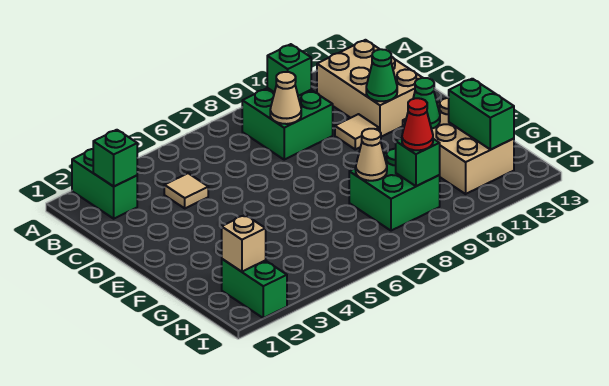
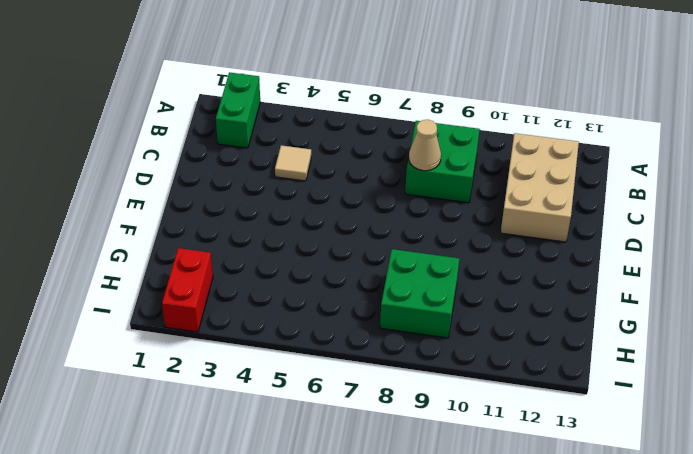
red 1x2 brick [162,248,213,332] -> green 1x2 brick [222,259,287,318]
none -> tan 1x1 tile [335,114,379,149]
none -> tan 2x3 brick [403,98,514,194]
none -> green 1x1 brick [93,130,137,186]

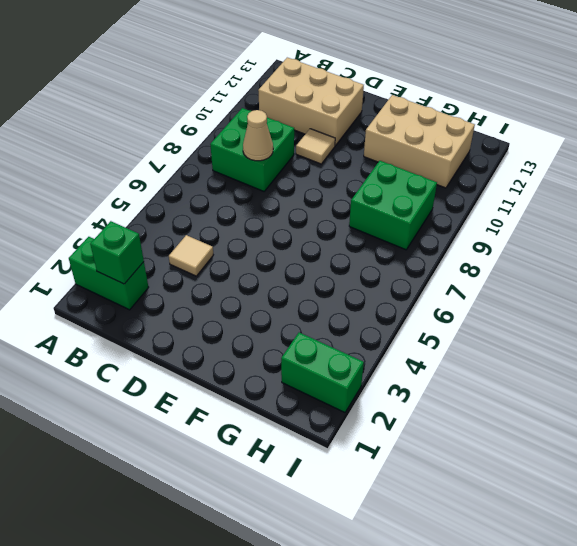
none -> green 1x1 brick [267,44,311,96]
none -> green 1x1 cone [366,49,397,101]
none -> green 1x1 cone [413,78,440,129]

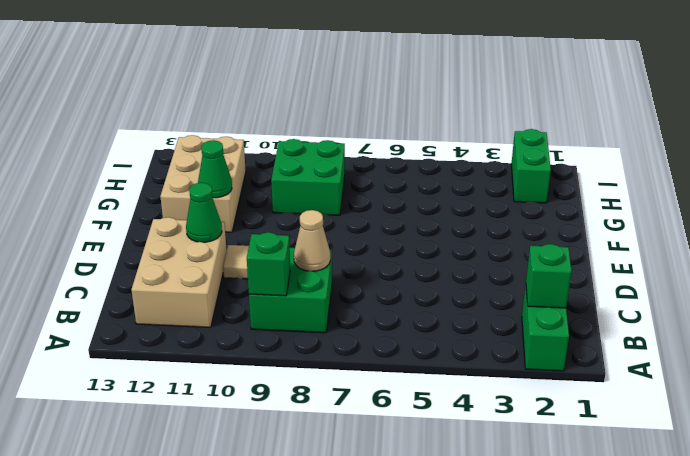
none -> tan 1x1 tile [164,173,208,208]
none -> tan 1x1 cone [356,129,387,181]
none -> green 1x2 brick [449,79,514,150]

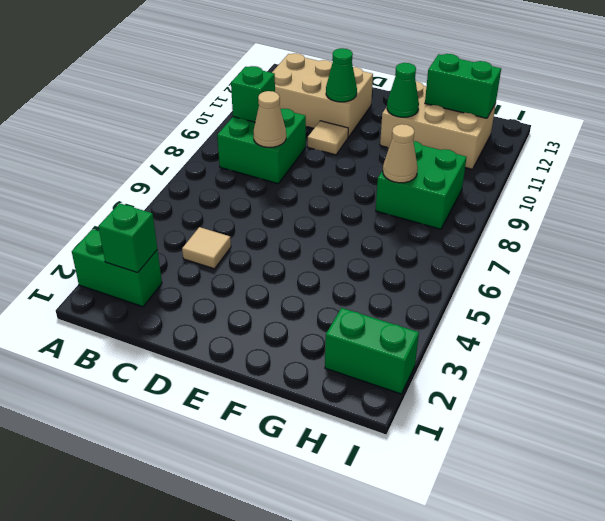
none -> tan 1x1 brick [222,215,266,272]
none -> green 1x1 brick [395,138,440,186]
none -> red 1x1 cone [402,98,433,150]

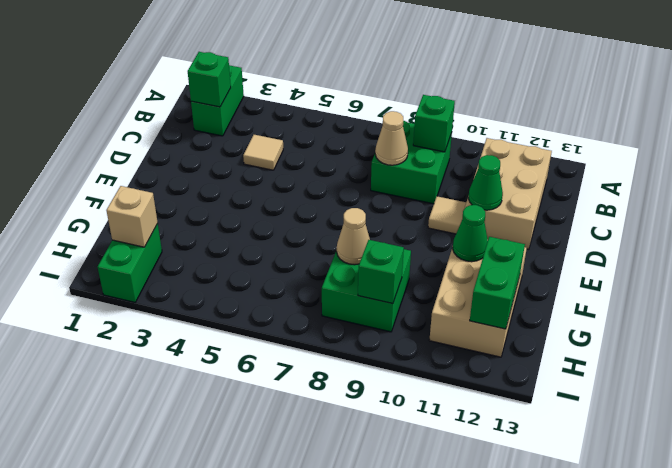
none -> red 1x1 cone [402,98,433,150]

